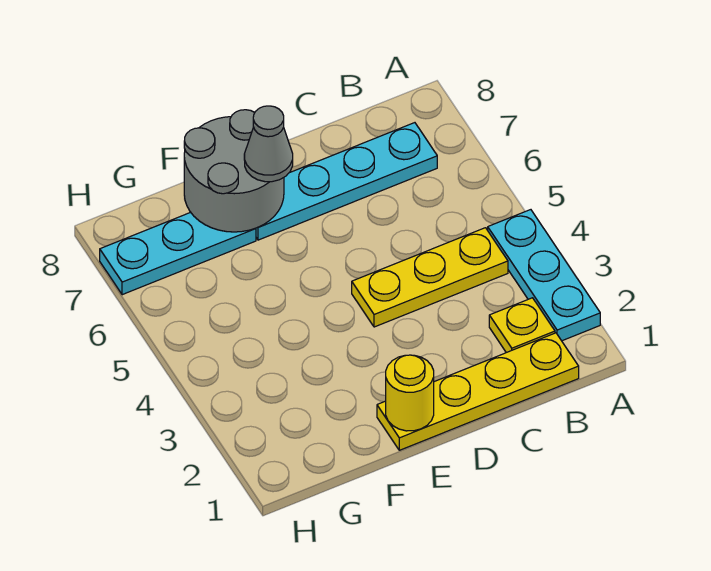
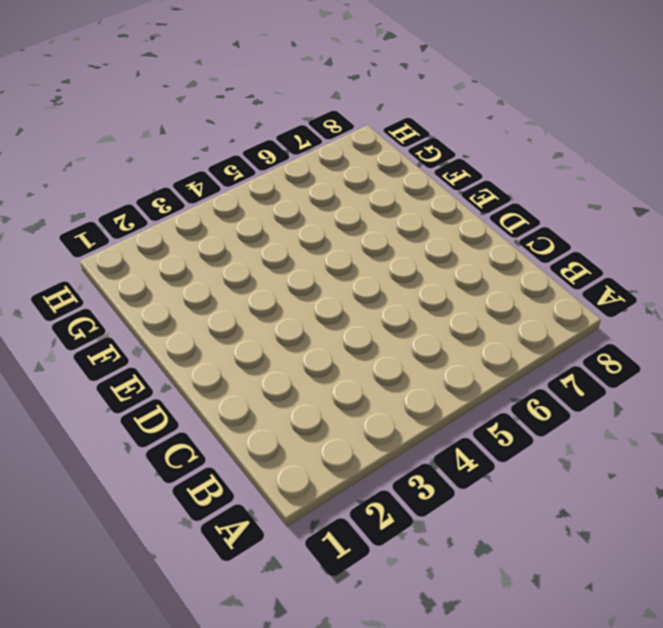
none -> cyan 1x3 plate [488,210,600,341]
none -> yellow 1x4 plate [377,333,579,450]

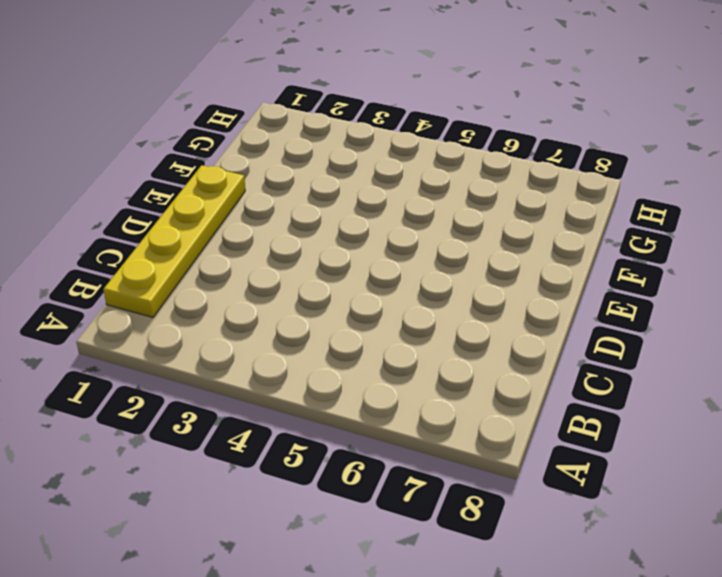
none -> cyan 1x3 plate [488,210,600,341]
none -> yellow 1x1 plate [489,298,555,353]

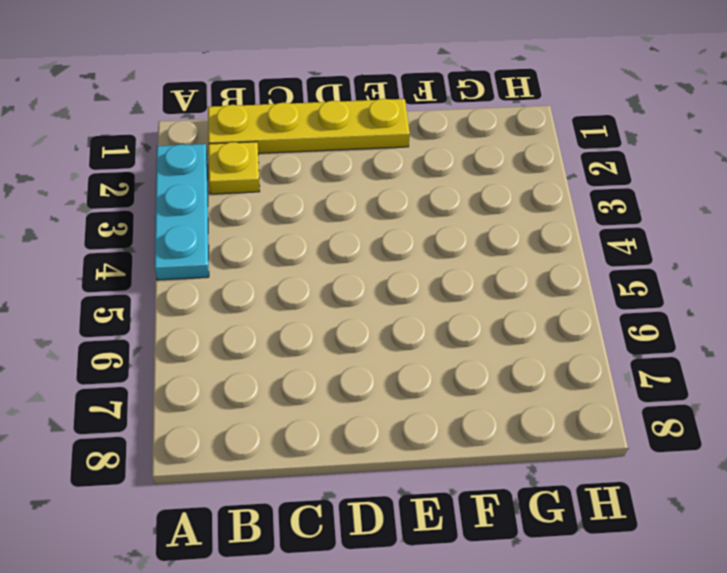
none -> yellow 1x3 plate [352,228,508,327]
none -> cyan 1x4 plate [256,123,437,240]

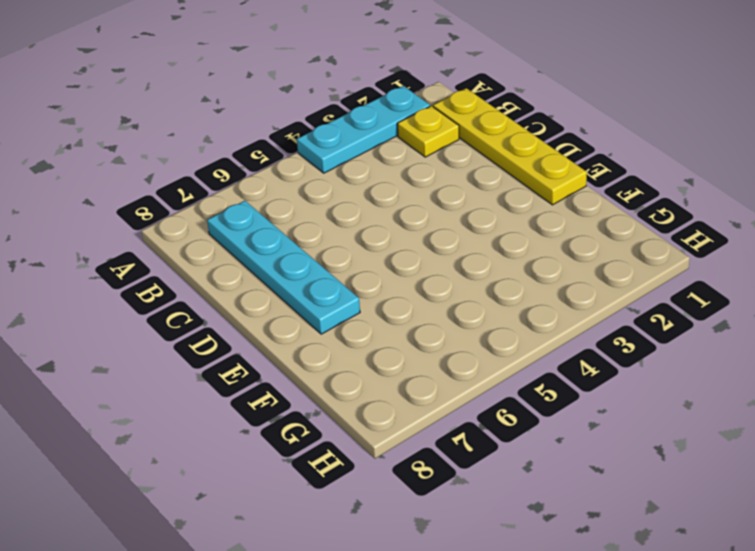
none -> yellow 1x3 plate [352,228,508,327]
none -> cyan 1x3 plate [100,212,256,295]

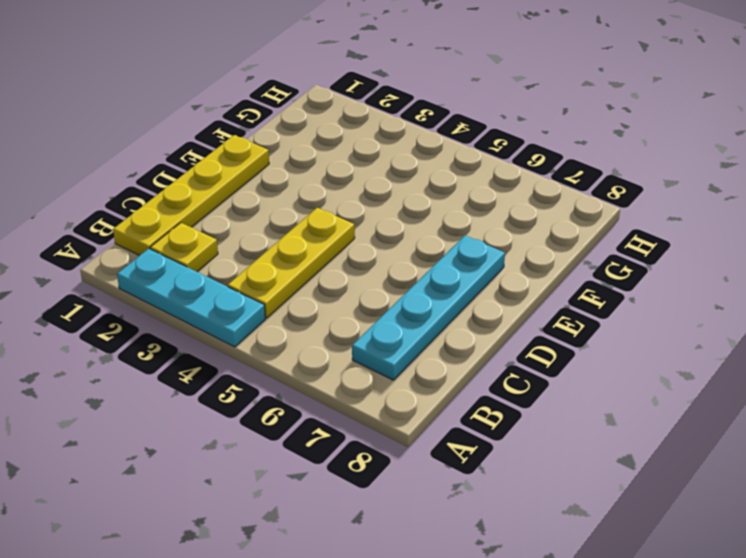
none -> cyan 1x3 plate [100,212,256,295]
none -> yellow 1x1 round brick [386,355,434,431]

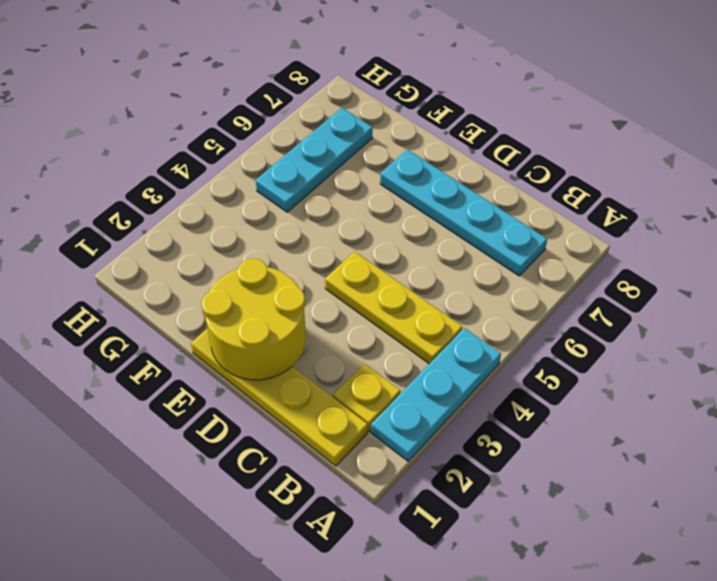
yellow 2x2 round brick [202,259,306,380] -> yellow 1x1 round brick [386,355,434,431]
cyan 1x3 plate [256,108,373,212] -> cyan 1x3 plate turned to [100,212,256,295]
none -> grey 2x2 round brick [184,110,284,232]
none -> grey 1x1 cone [244,106,293,182]

